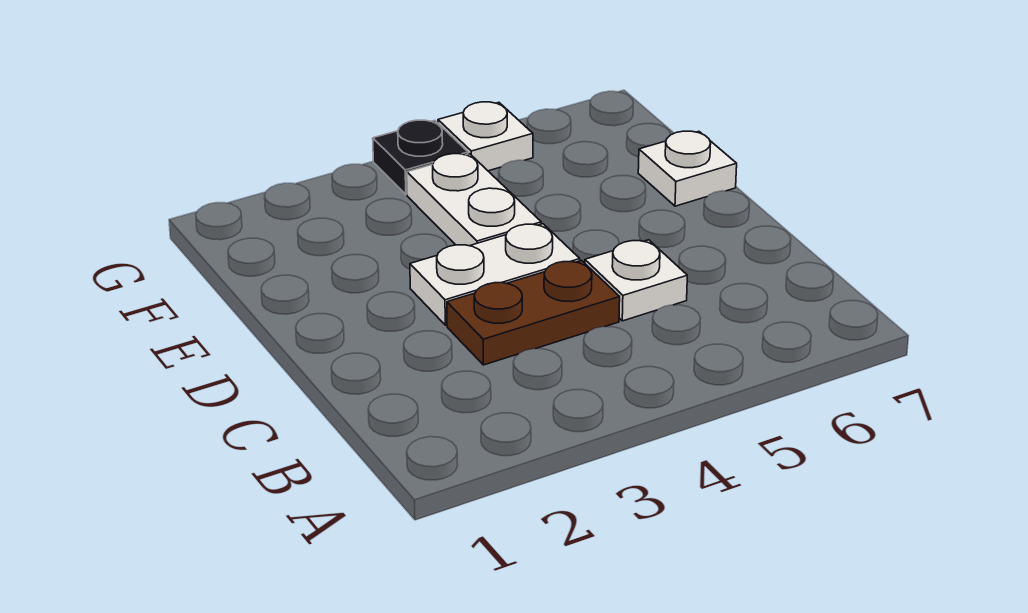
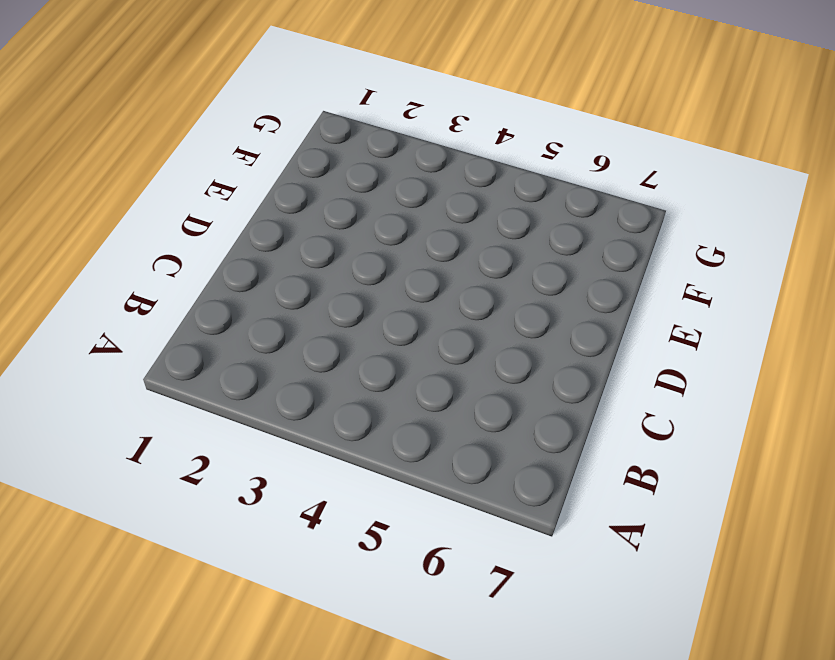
none -> brown 1x2 plate [447,261,620,365]
none -> white 1x1 plate [585,240,687,321]

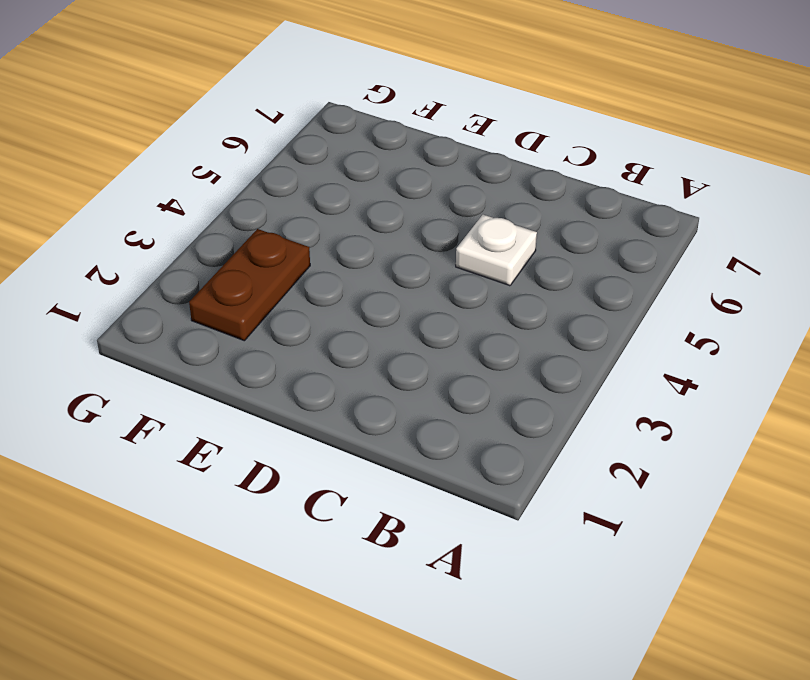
brown 1x2 plate [189,229,310,341] -> brown 1x2 plate moved to [447,261,620,365]
none -> white 1x2 plate [410,224,580,325]
none -> white 1x2 plate [407,154,541,246]

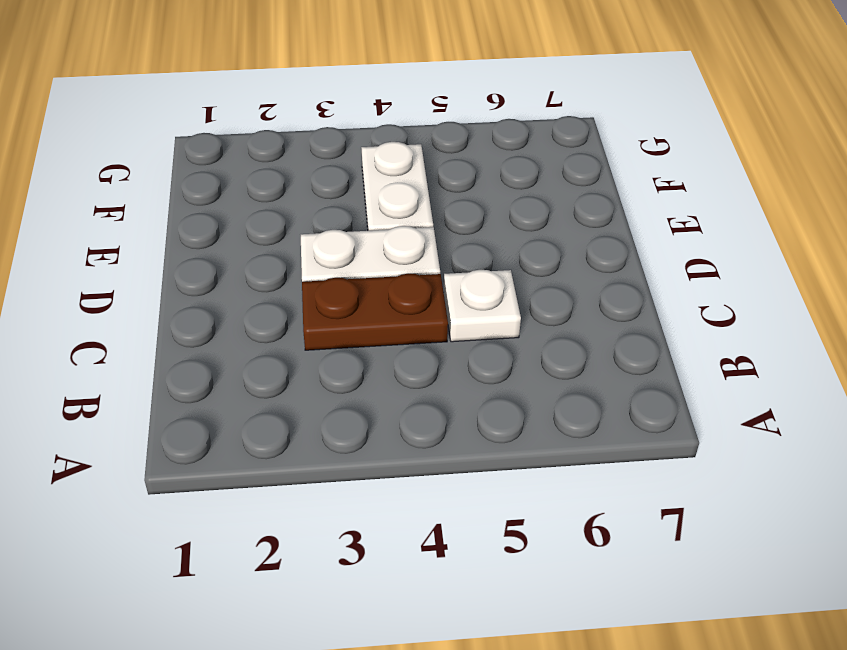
none -> white 1x1 plate [638,131,737,206]
none -> black 1x1 plate [373,120,468,195]

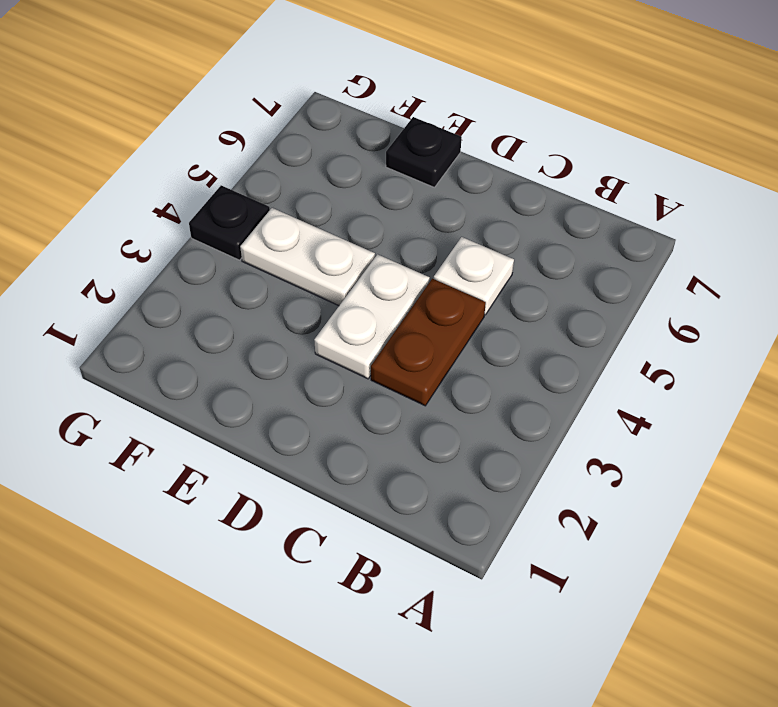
black 1x1 plate [386,117,462,187] -> white 1x1 plate [638,131,737,206]
none -> white 1x1 plate [438,102,533,171]

